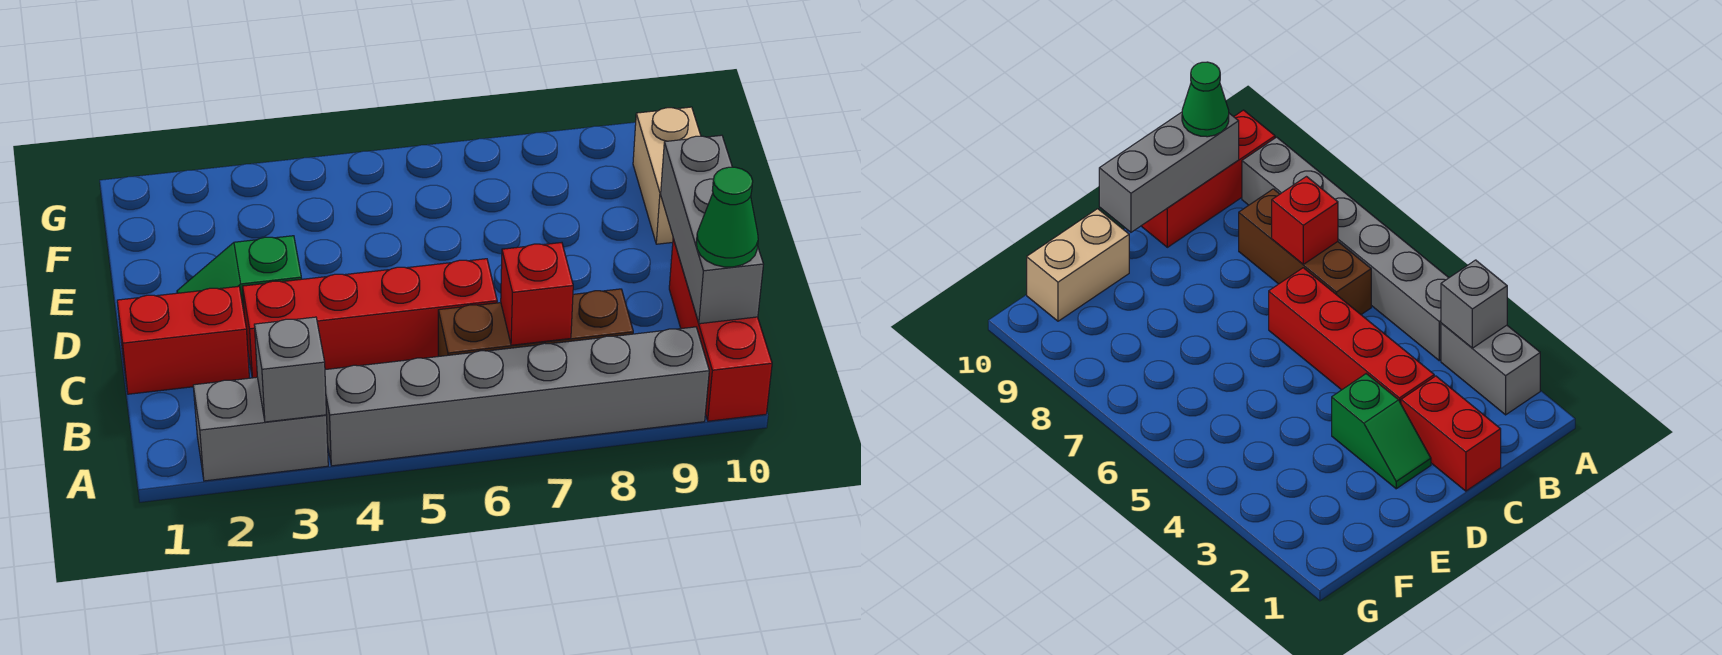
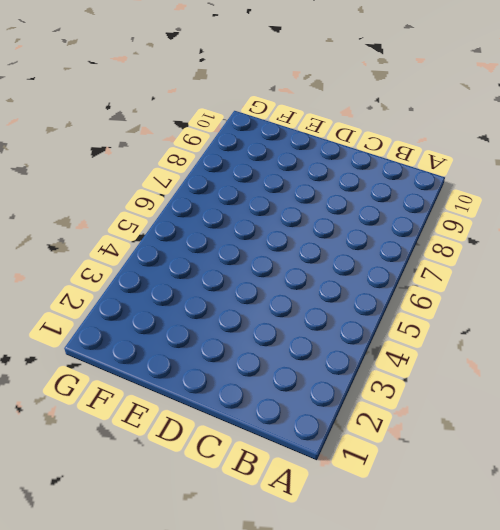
none -> grey 1x2 brick [193,377,328,481]
none -> grey 1x6 brick [325,327,709,466]
none -> red 1x3 brick [669,239,772,421]

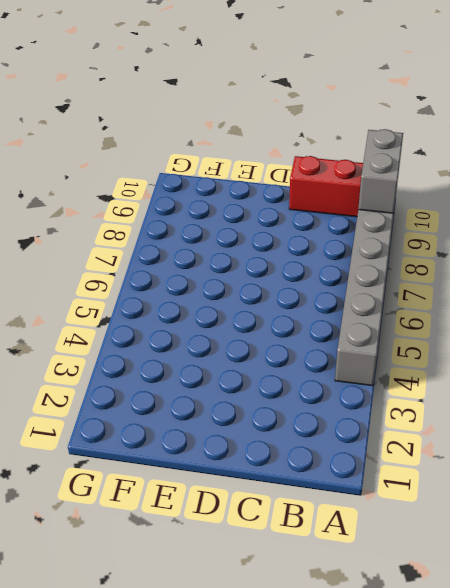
grey 1x2 brick [358,129,403,213] -> grey 1x2 brick moved to [193,377,328,481]
none -> brown 1x3 brick [438,289,633,356]
none -> red 1x2 brick [117,286,249,394]
none -> red 1x4 brick [243,259,497,378]

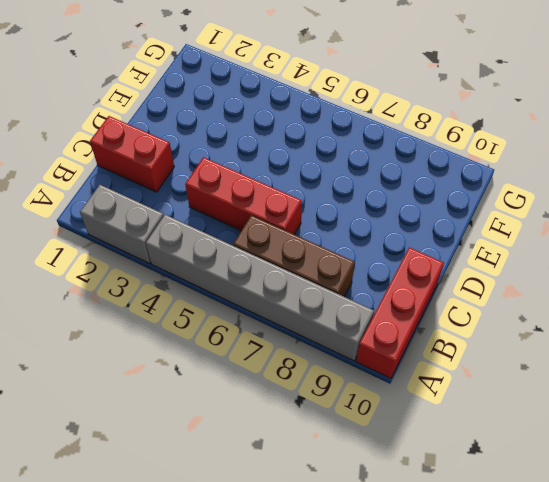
red 1x3 brick [185,157,302,234] -> red 1x4 brick [243,259,497,378]
none -> green 1x2 slope [177,236,302,311]
none -> tan 1x2 brick [633,107,701,244]
none -> grey 1x1 brick [254,317,326,422]

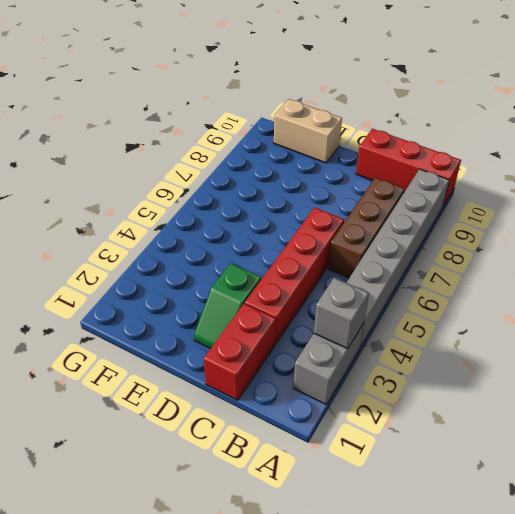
none -> red 1x1 brick [501,243,573,345]
none -> grey 1x3 brick [661,135,763,324]
none -> green 1x1 cone [696,167,758,267]

